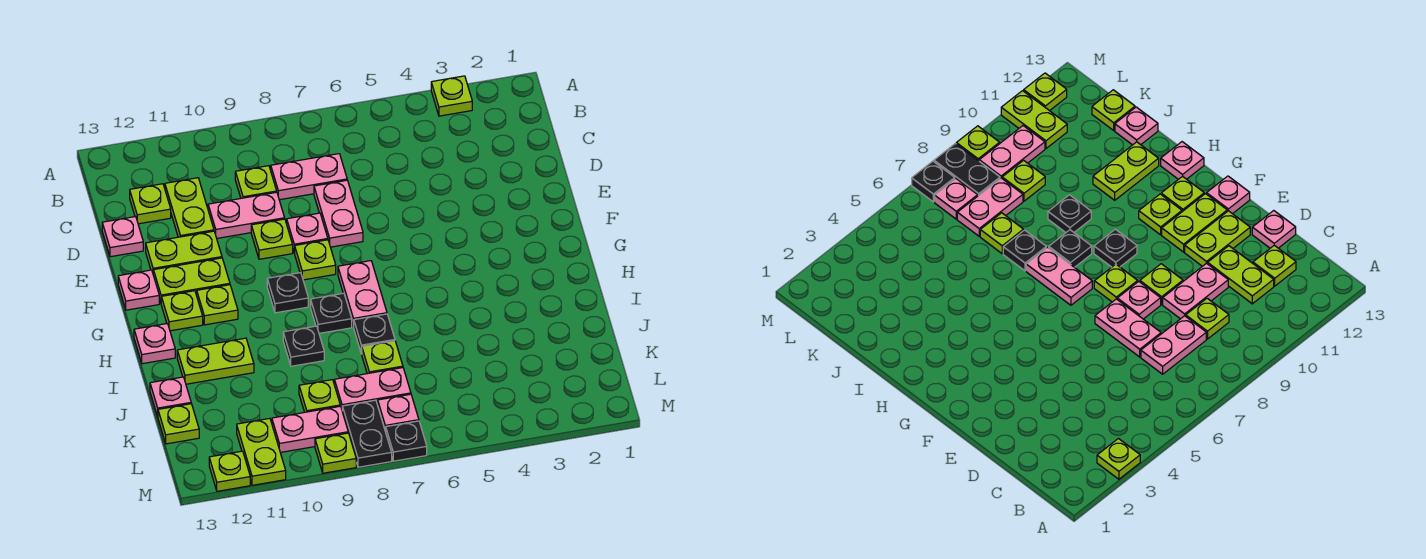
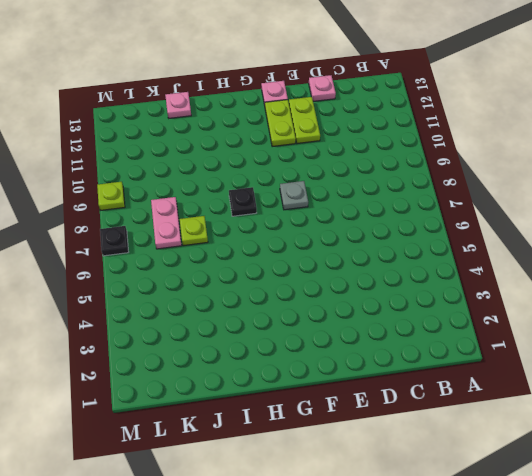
grey 1x1 plate [280,181,308,210] -> lime 1x1 plate [295,240,336,280]
none -> lime 1x1 plate [431,76,472,116]
none -> pink 1x2 plate [271,154,347,200]
none -> lime 1x1 plate [235,166,277,198]
none -> lime 1x2 plate [165,178,214,237]

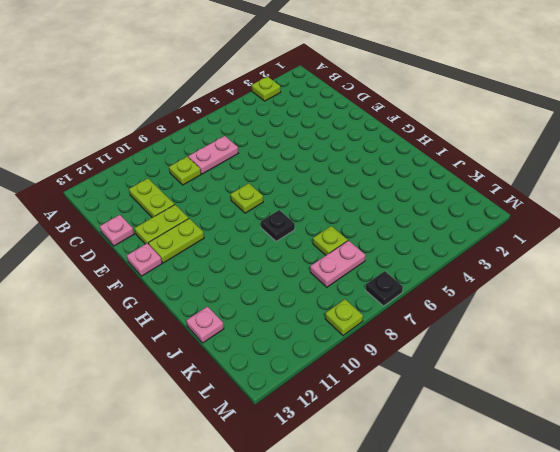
none -> lime 1x1 plate [130,184,171,224]
none -> pink 1x2 plate [314,180,363,247]
none -> pink 1x2 plate [208,192,285,238]
none -> pink 1x1 plate [287,213,328,253]

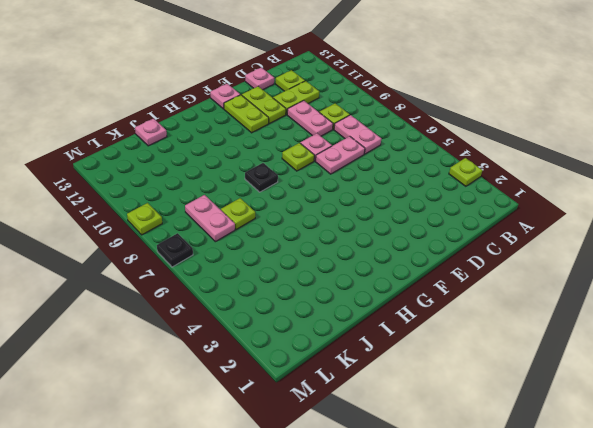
none -> lime 1x1 plate [251,219,293,259]
none -> pink 1x2 plate [338,261,387,327]
none -> black 1x1 plate [267,273,308,313]
none -> lime 1x1 plate [197,285,238,325]

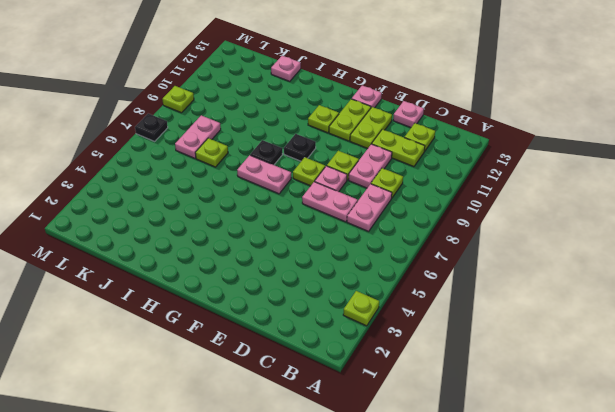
none -> lime 1x1 plate [161,291,203,331]
none -> pink 1x1 plate [134,324,175,364]
none -> black 1x1 plate [354,314,395,354]
none -> black 1x1 plate [283,326,324,366]

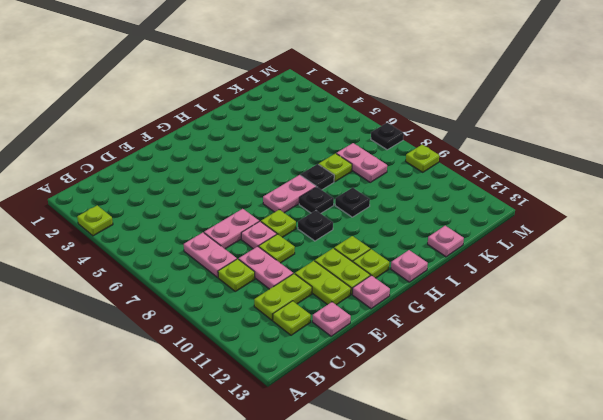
none -> lime 1x2 plate [177,338,254,384]
none -> lime 1x1 plate [299,380,340,412]
none -> lime 1x1 plate [158,404,199,444]
none -> pink 1x1 plate [378,394,419,432]

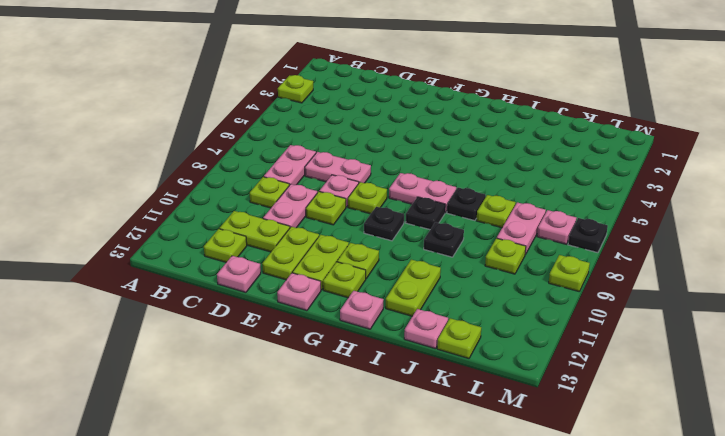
none -> black 1x2 plate [342,400,392,467]
none -> pink 1x2 plate [272,406,348,452]
none -> lime 1x2 plate [237,418,286,485]
none -> lime 1x1 plate [209,451,250,491]

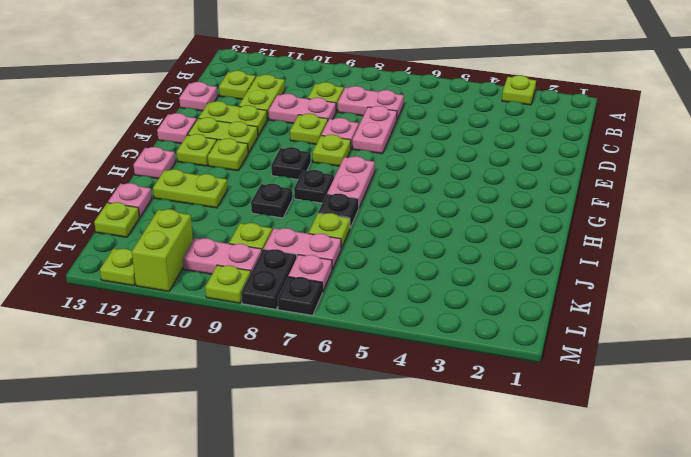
lime 1x2 brick [132,209,193,292] -> lime 1x2 plate [237,418,286,485]

